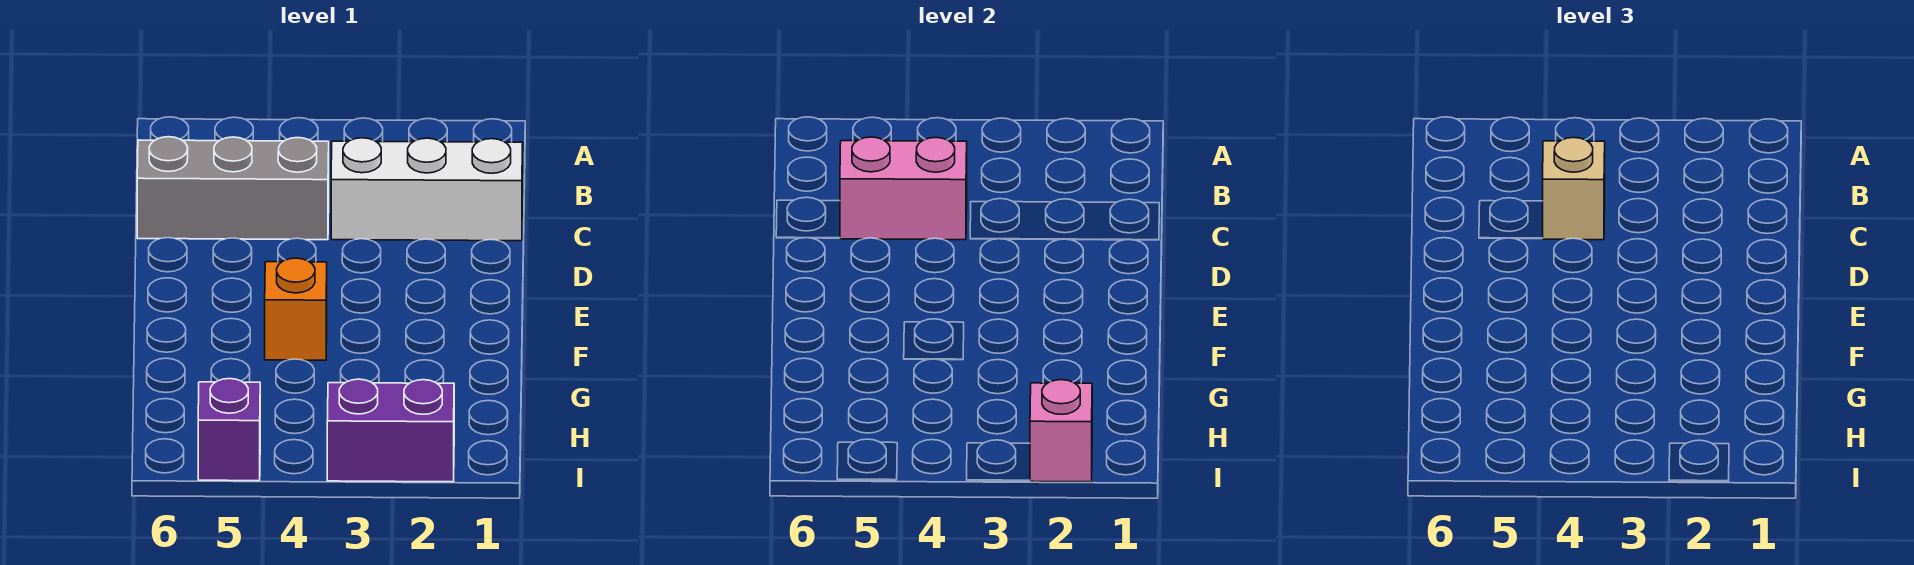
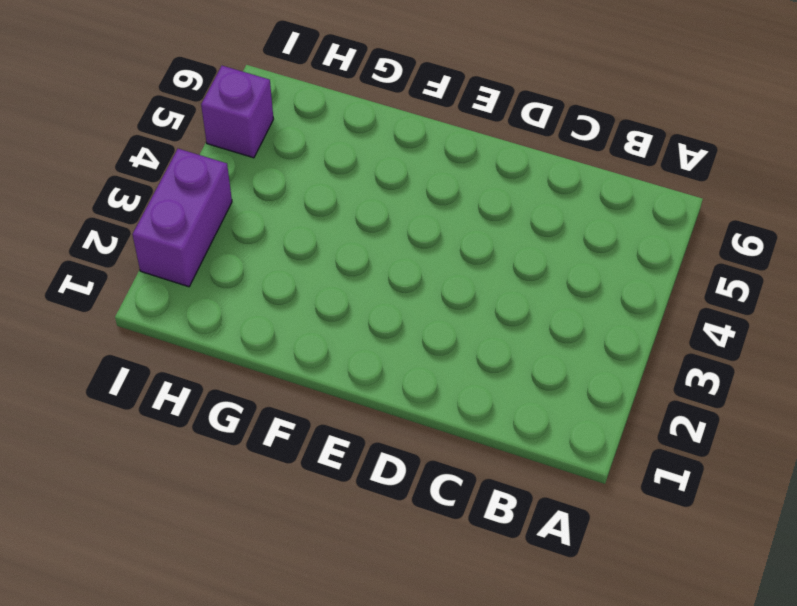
none -> white 1x3 brick [331,138,523,241]
none -> grey 1x3 brick [137,137,329,240]

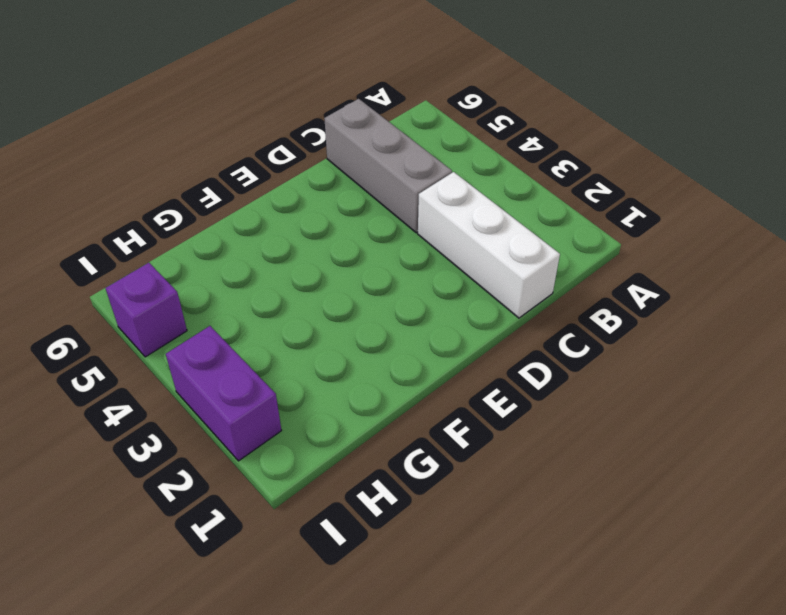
none -> orange 1x1 brick [265,258,327,360]
none -> pink 1x2 brick [840,137,967,240]

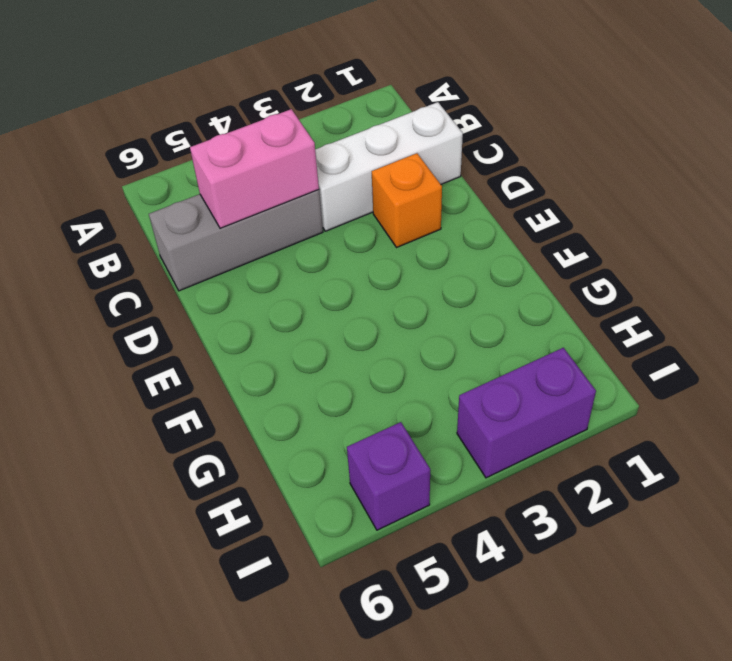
orange 1x1 brick [372,153,442,247] -> orange 1x1 brick moved to [265,258,327,360]
none -> pink 1x1 brick [1030,380,1092,482]
none -> tan 1x1 brick [1543,138,1605,240]

